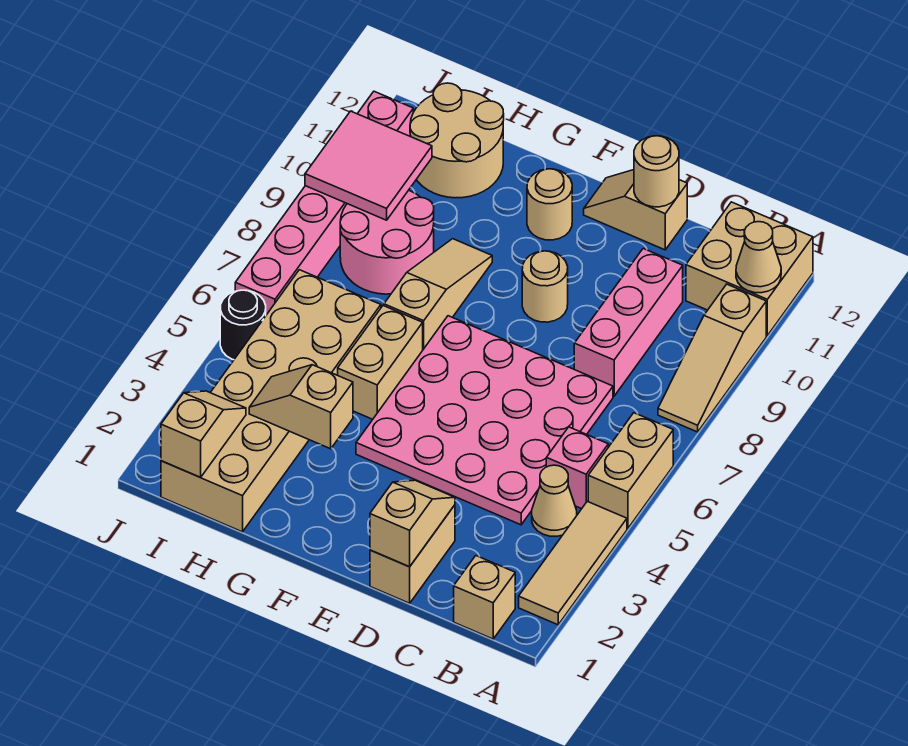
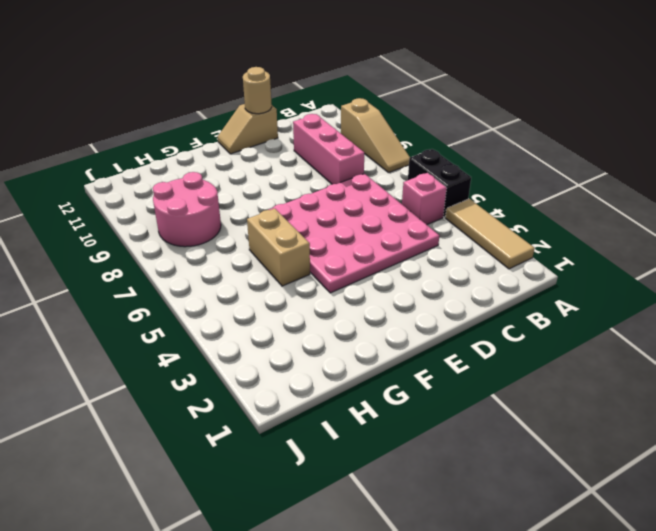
black 1x2 brick [408,149,471,217] -> tan 1x2 brick [588,413,673,528]
none -> tan 2x2 brick [686,202,813,335]
none -> tan 1x1 brick [454,556,515,639]
none -> tan 1x1 cone [532,465,577,536]

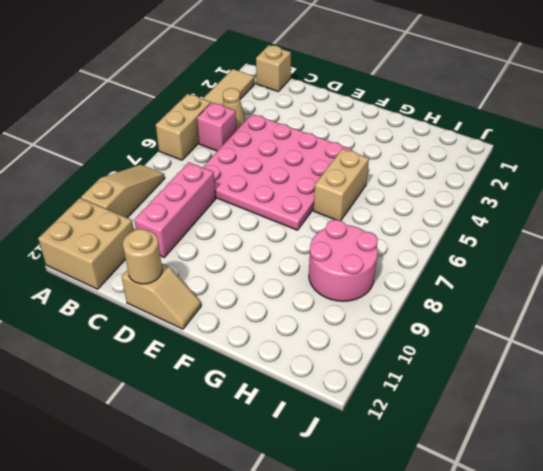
none -> tan 1x2 brick [370,505,455,603]
none -> tan 1x1 round brick [522,251,568,322]
none -> tan 1x1 round brick [527,169,572,240]

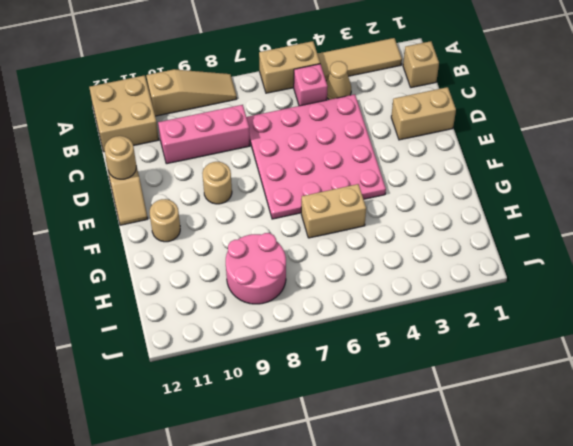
none -> tan 1x3 slope [384,239,492,349]
none -> tan 2x6 brick [161,270,381,532]
none -> tan 2x2 round brick [410,83,504,198]

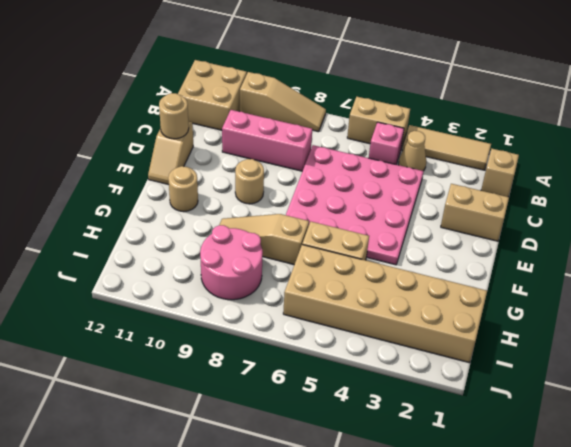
none -> tan 2x2 round brick [410,83,504,198]
none -> black 1x1 round brick [220,290,266,360]
none -> pink 1x6 brick [235,91,413,315]

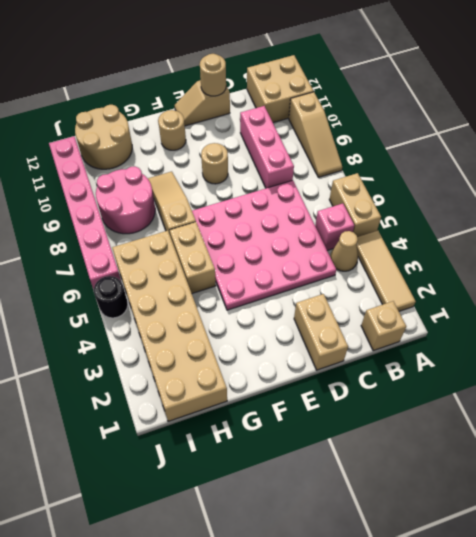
none -> tan 1x1 cone [736,222,781,293]
none -> tan 1x2 slope [370,480,455,567]
none -> tan 1x2 slope [249,365,353,449]

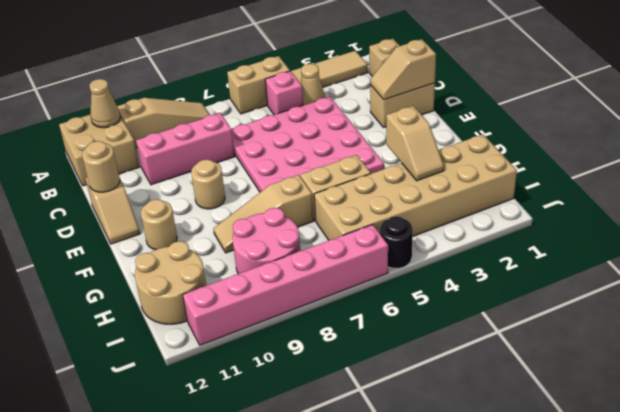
none -> tan 1x2 slope [161,391,246,477]
none -> pink 2x2 tile [305,111,432,220]

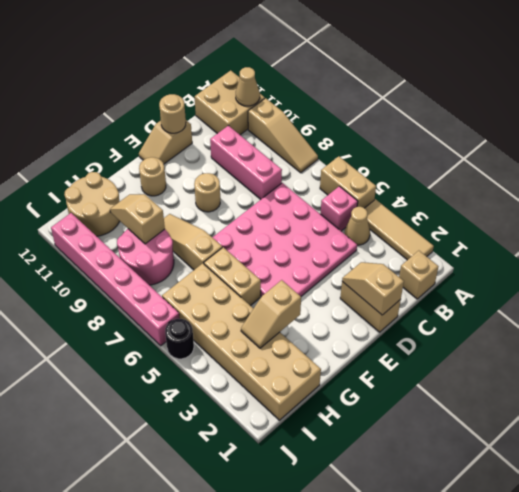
tan 1x2 slope [110,194,165,244] -> tan 1x2 slope moved to [161,391,246,477]
none -> pink 2x2 tile [305,111,432,220]

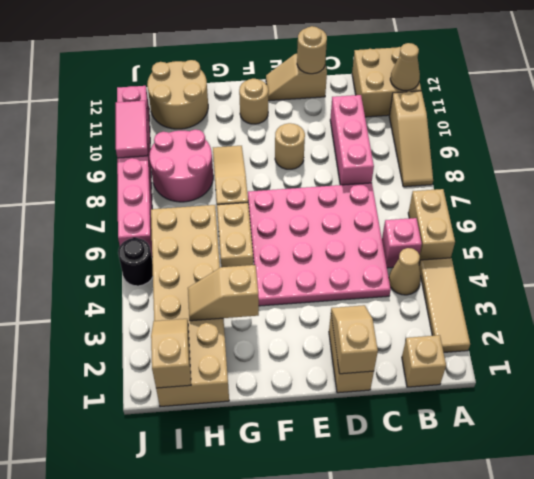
pink 1x2 tile [116,101,148,158] -> pink 2x2 tile [305,111,432,220]

